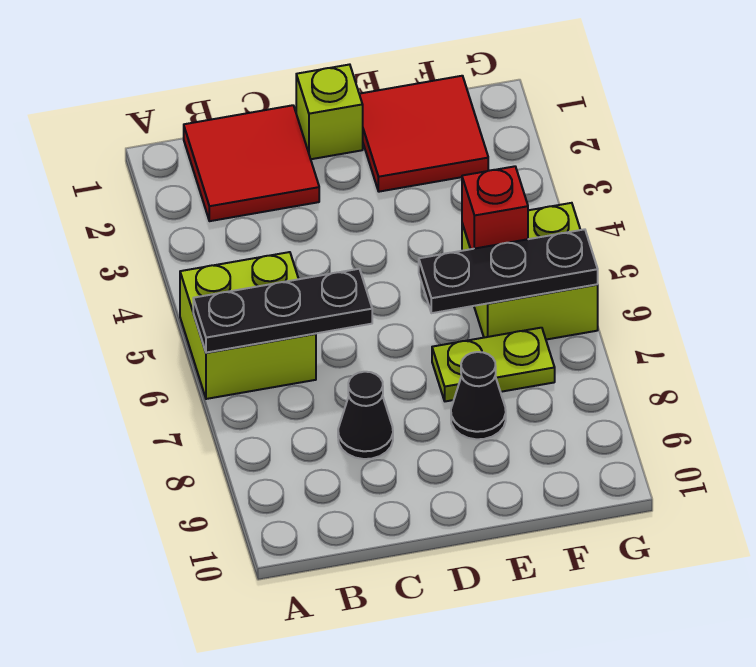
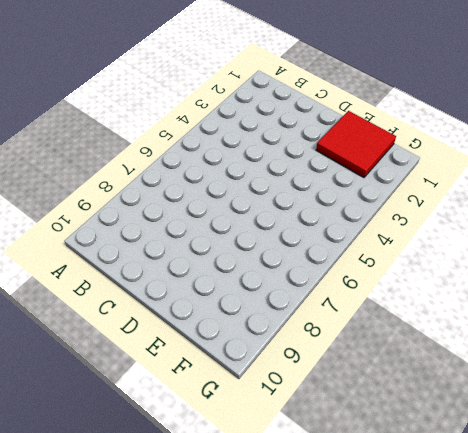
none -> lime 2x2 brick [180,252,316,399]
none -> red 2x2 tile [184,105,319,221]

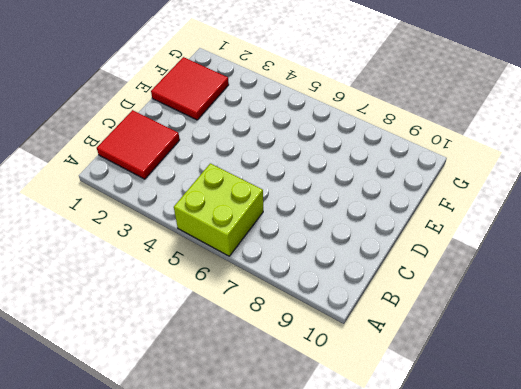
none -> black 1x1 cone [338,372,393,459]
none -> lime 1x1 brick [296,64,363,159]

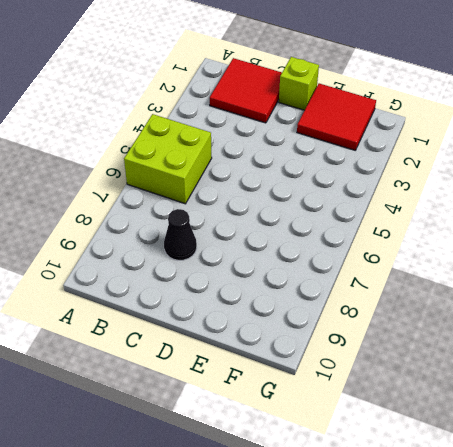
none -> lime 1x2 plate [432,328,555,401]
none -> black 1x1 cone [451,352,506,439]

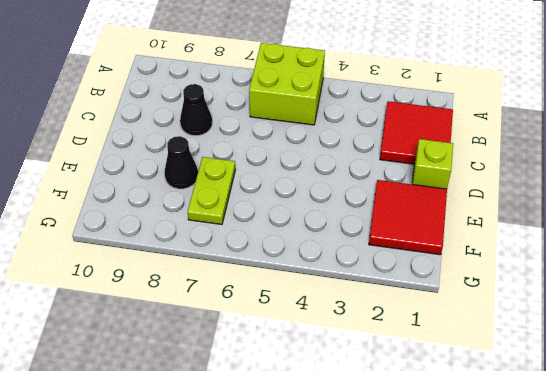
none -> lime 2x2 brick [462,203,598,340]
none -> black 1x3 plate [193,269,372,353]

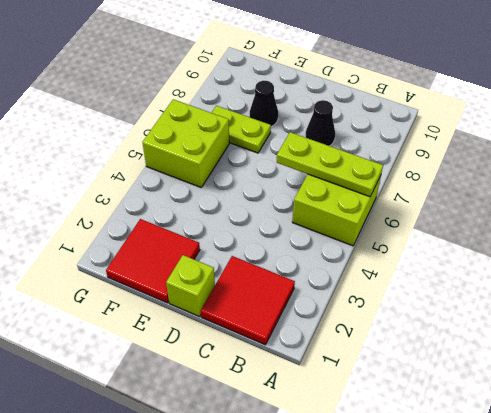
lime 1x3 plate [277,132,383,197] -> black 1x3 plate [193,269,372,353]
none -> black 1x3 plate [419,229,598,313]
none -> red 1x1 brick [462,166,528,249]

